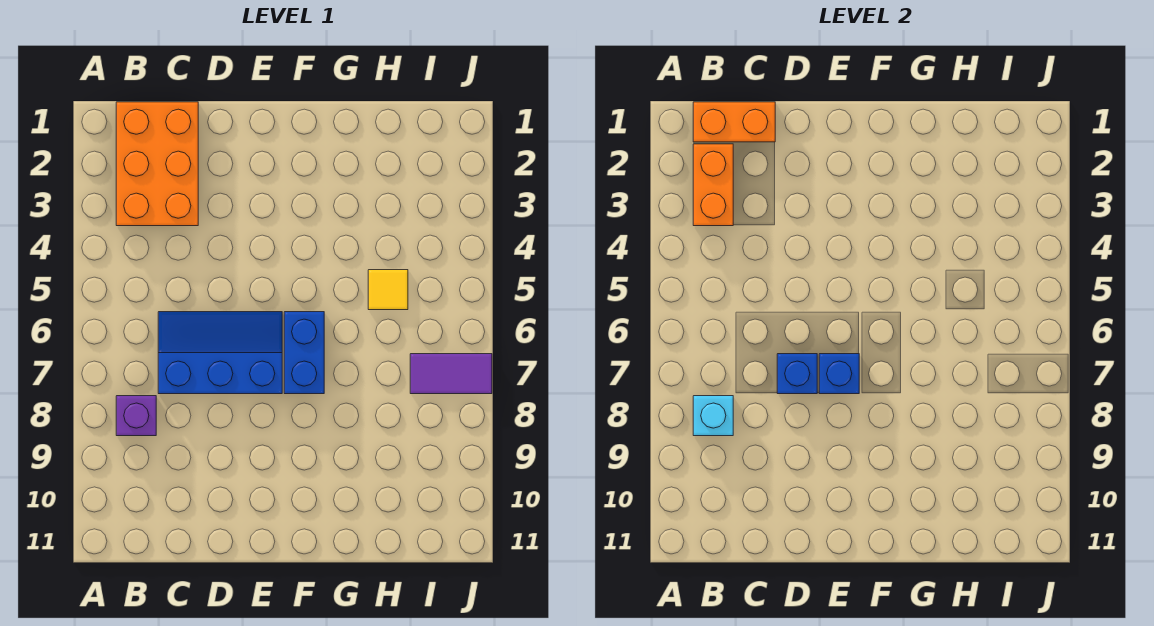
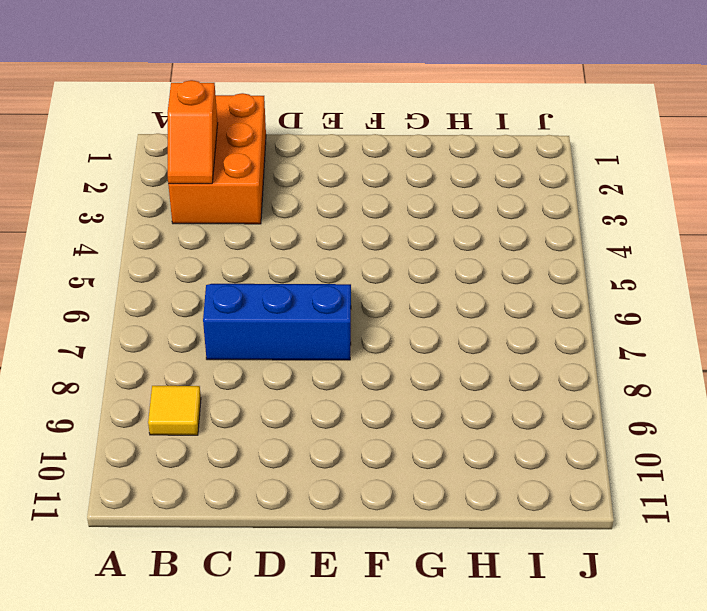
orange 1x2 slope [168,80,218,184] -> orange 1x2 brick [693,144,733,226]
yellow 1x1 tile [148,386,201,435] -> yellow 1x1 tile moved to [368,270,408,310]
none -> purple 1x1 brick [116,396,156,436]
none -> blue 1x2 brick [284,312,324,394]

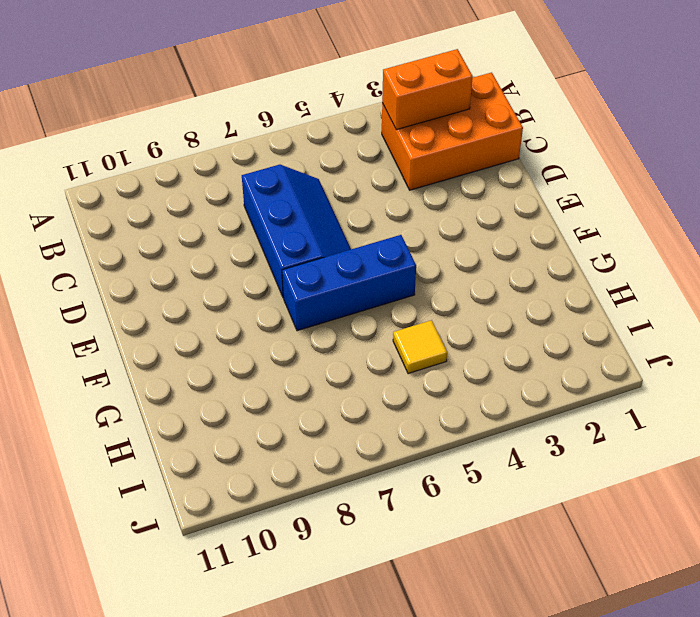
blue 1x3 brick [282,235,416,331] -> blue 1x2 brick [284,312,324,394]
none -> purple 1x1 brick [116,396,156,436]
none -> purple 1x2 tile [410,354,492,394]

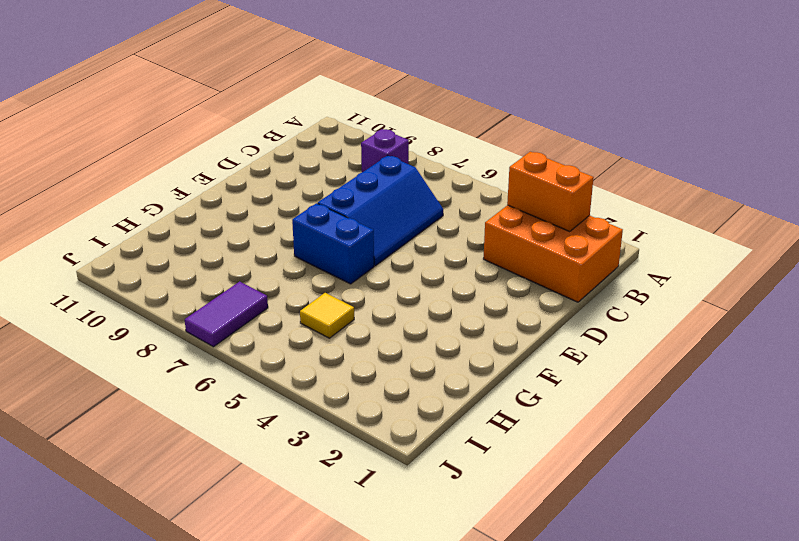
none -> orange 1x2 brick [693,102,775,142]
none -> cyan 1x1 brick [693,396,733,436]

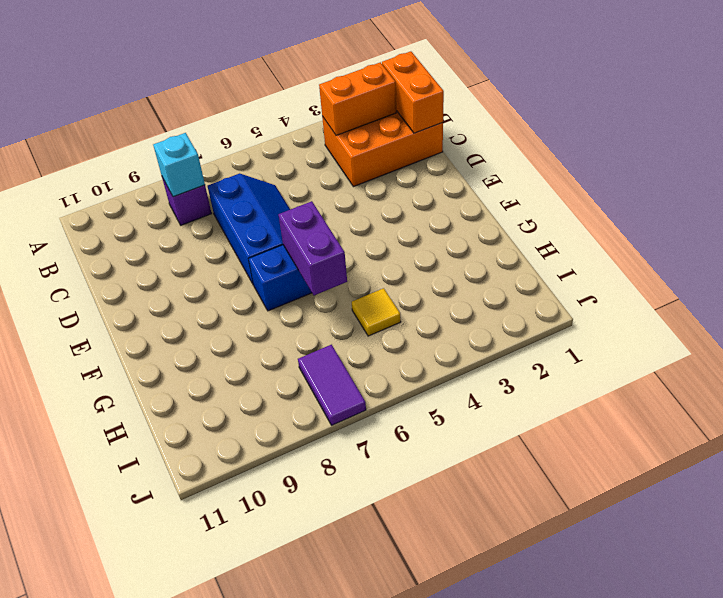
purple 1x2 brick [279,201,347,295] -> none
none -> blue 1x1 brick [777,354,817,394]
none -> blue 1x1 brick [819,354,859,394]

